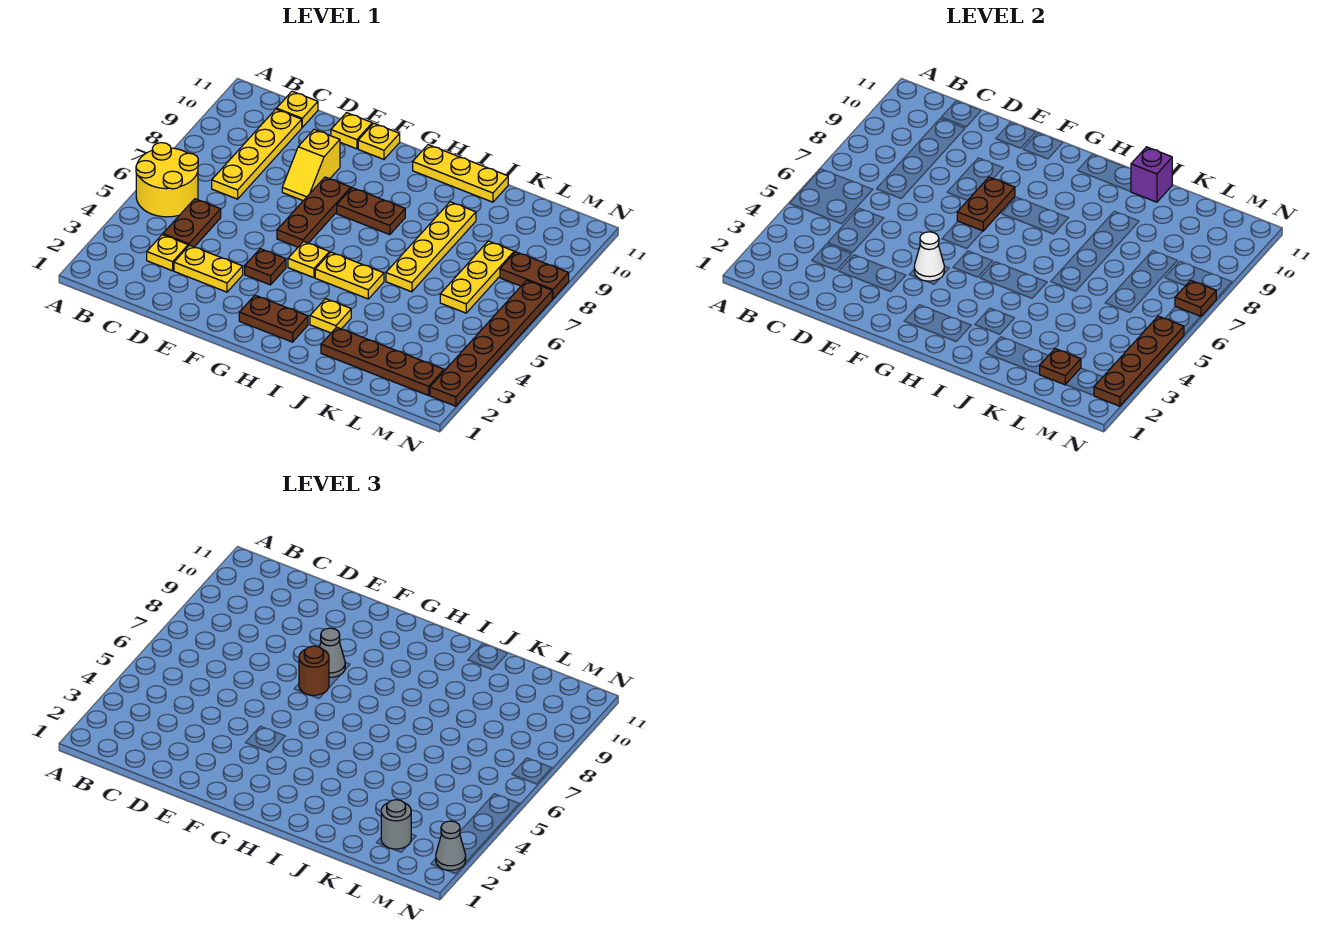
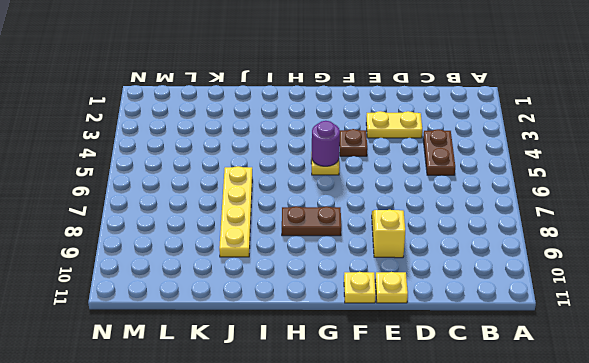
purple 1x1 round brick [312,121,340,166] -> none
none -> yellow 2x2 round brick [136,143,198,217]
none -> yellow 1x1 plate [147,235,188,271]
none -> yellow 1x4 plate [212,109,302,199]
none -> yellow 1x1 plate [277,91,318,127]

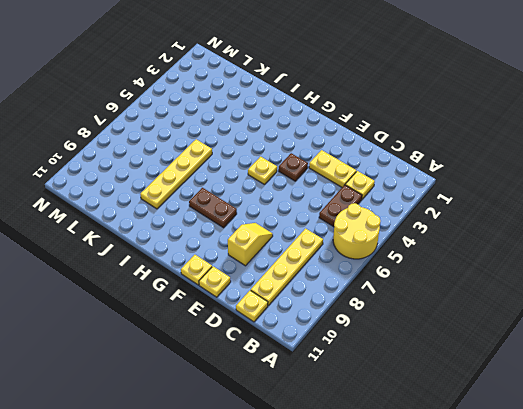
none -> brown 1x3 plate [277,177,351,247]
none -> brown 1x2 plate [239,295,308,342]
none -> yellow 1x2 plate [315,252,384,299]
none -> yellow 1x3 plate [413,145,508,202]

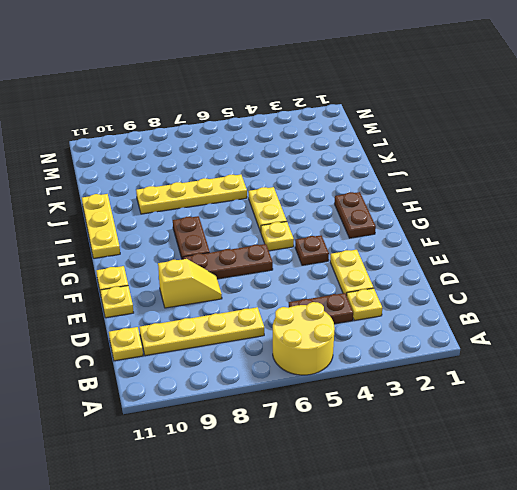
none -> yellow 1x1 plate [310,299,351,333]
none -> brown 1x4 plate [321,327,444,395]
none -> yellow 1x3 plate [440,241,514,313]
none -> brown 1x2 plate [500,252,569,299]

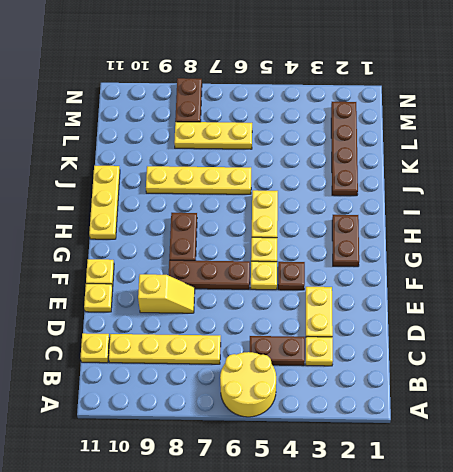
yellow 1x1 plate [251,261,277,290] -> yellow 1x1 plate moved to [310,299,351,333]
none -> brown 1x6 plate [430,280,552,406]
none -> white 1x1 cone [914,232,944,281]
none -> brown 1x2 plate [957,177,1015,231]
none -> purple 1x1 brick [1131,147,1172,202]

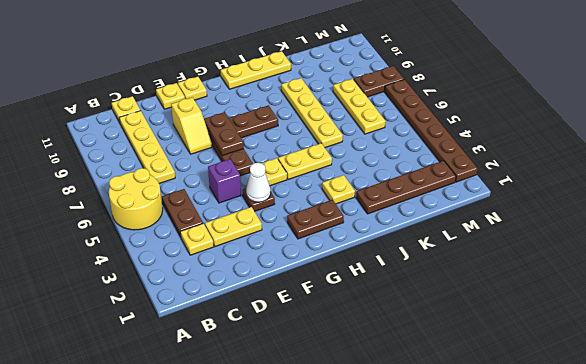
purple 1x1 brick [208,159,241,203] -> purple 1x1 brick moved to [1131,147,1172,202]
none -> brown 1x1 plate [1040,349,1081,385]
none -> brown 1x4 plate [1094,316,1184,406]
none -> brown 1x1 plate [1175,280,1216,317]
none -> brown 1x1 round brick [299,646,329,695]

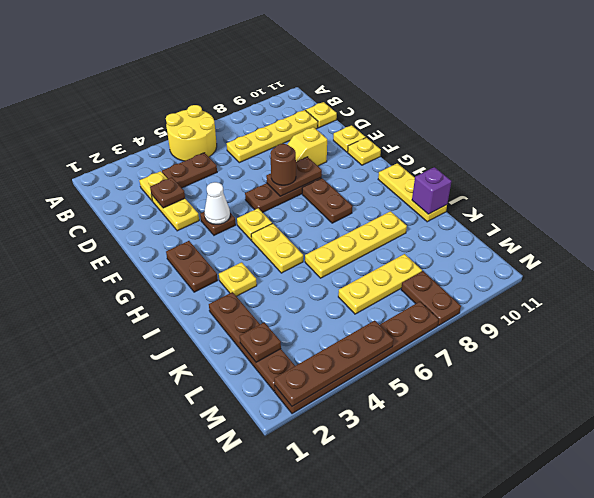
brown 1x1 plate [150,177,185,208] -> brown 1x1 plate moved to [1175,280,1216,317]
none -> grey 1x1 cone [320,628,345,677]
none -> grey 1x1 round brick [381,800,411,849]
none -> grey 1x1 cone [436,821,466,870]

